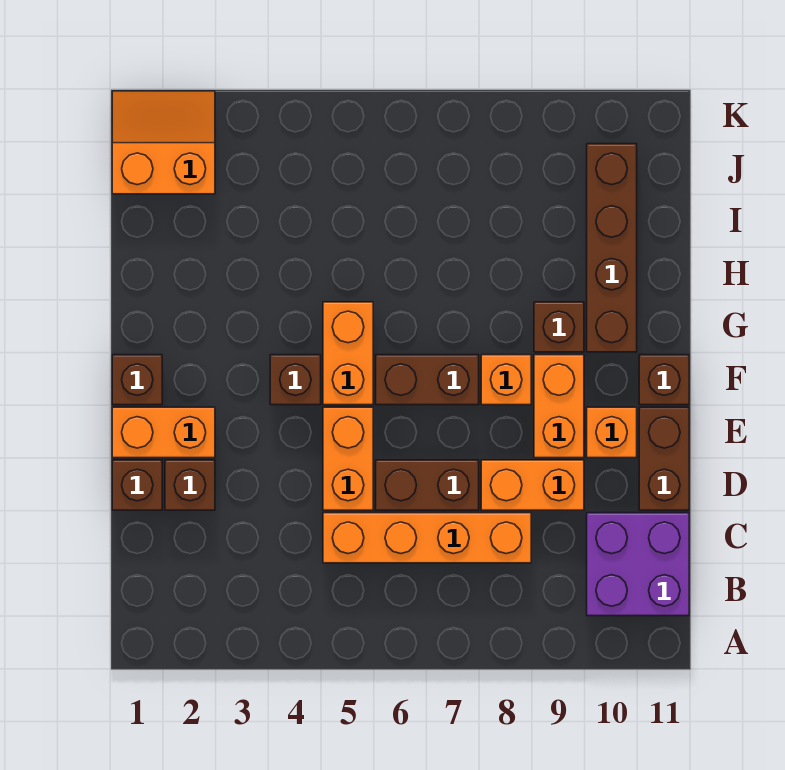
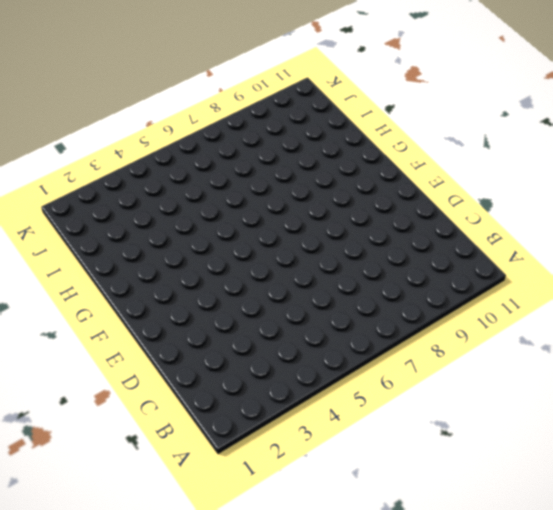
none -> purple 2x2 brick [587,513,689,616]
none -> orange 1x4 brick [323,513,531,563]
none -> brown 1x1 brick [112,460,162,510]

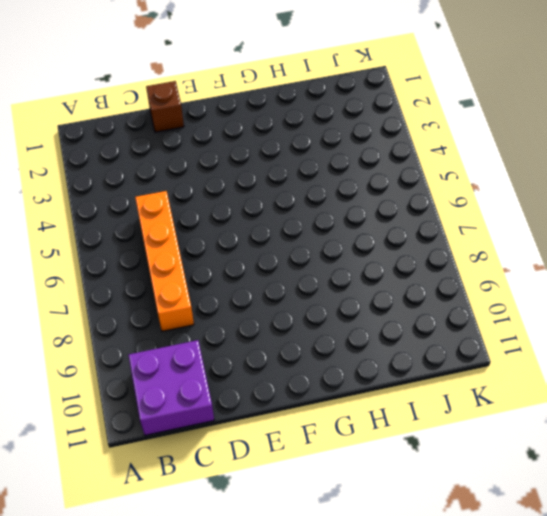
none -> brown 1x1 brick [165,460,215,510]
none -> orange 1x2 brick [323,407,373,510]
none -> brown 1x2 brick [376,460,479,510]

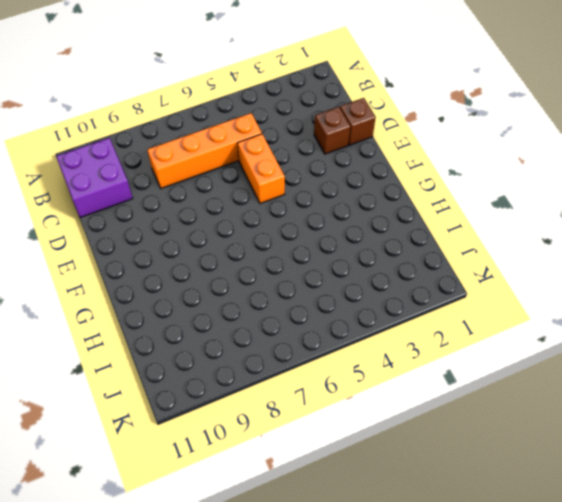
none -> brown 1x2 brick [376,460,479,510]
none -> orange 1x2 brick [481,460,584,510]
none -> brown 1x2 brick [639,407,689,510]

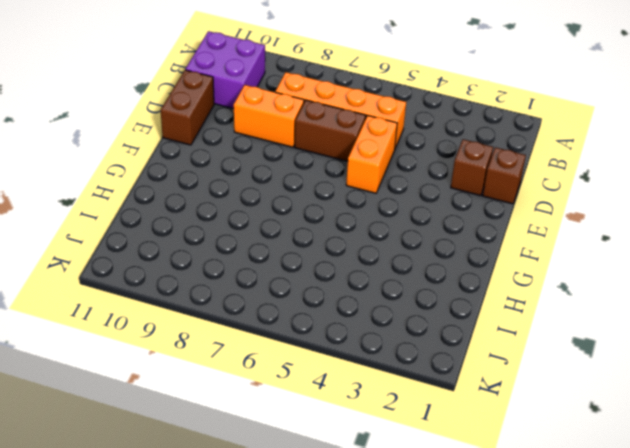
none -> orange 1x2 brick [112,407,215,458]
none -> orange 1x2 brick [534,355,584,458]
none -> orange 1x1 brick [587,407,637,458]

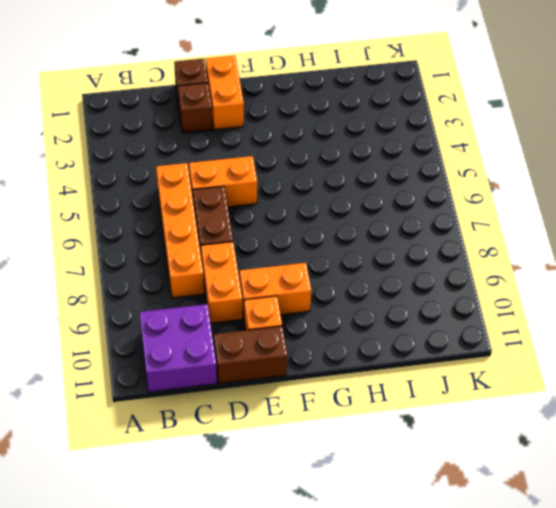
none -> brown 1x1 brick [112,355,162,405]
none -> brown 1x1 brick [270,355,321,405]
none -> orange 1x2 brick [323,302,373,405]

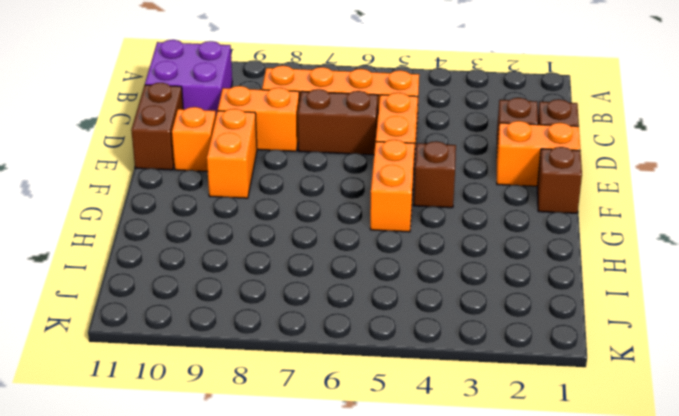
none -> brown 1x2 brick [376,355,479,405]
none -> orange 1x1 brick [481,355,531,405]
none -> brown 1x1 brick [639,355,689,405]

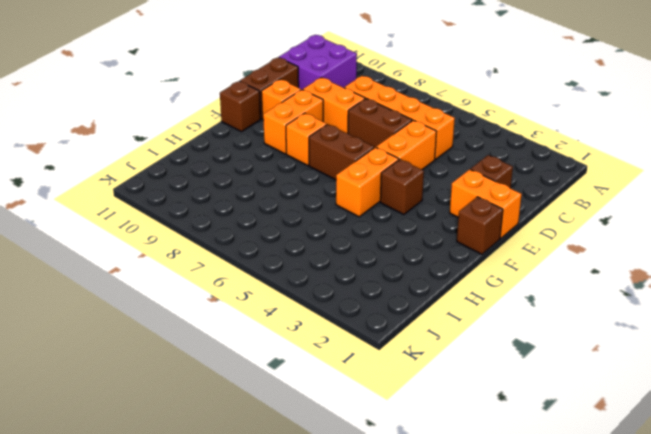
none -> brown 1x1 brick [112,460,162,510]
none -> brown 1x1 brick [534,302,584,352]
none -> brown 1x4 brick [587,144,637,352]

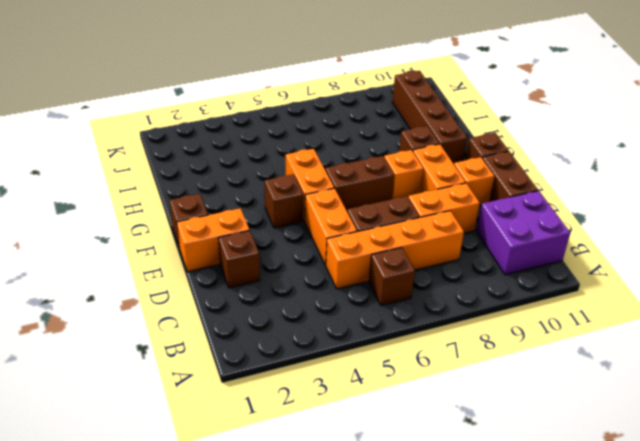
brown 1x1 brick [369,248,415,306] -> brown 1x1 brick moved to [112,460,162,510]
none -> orange 2x2 slope [112,91,215,194]

